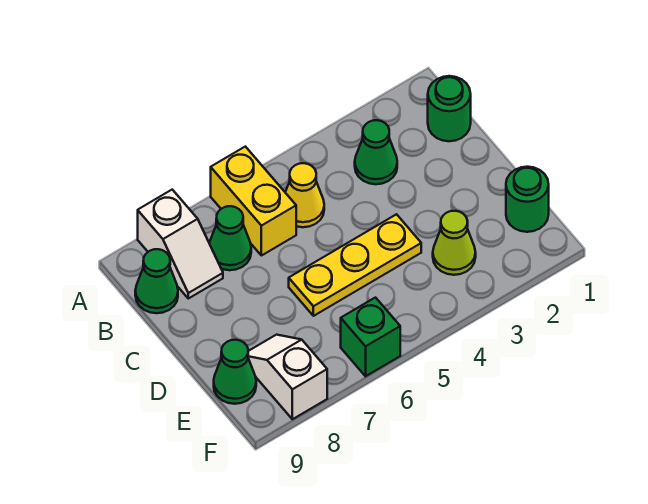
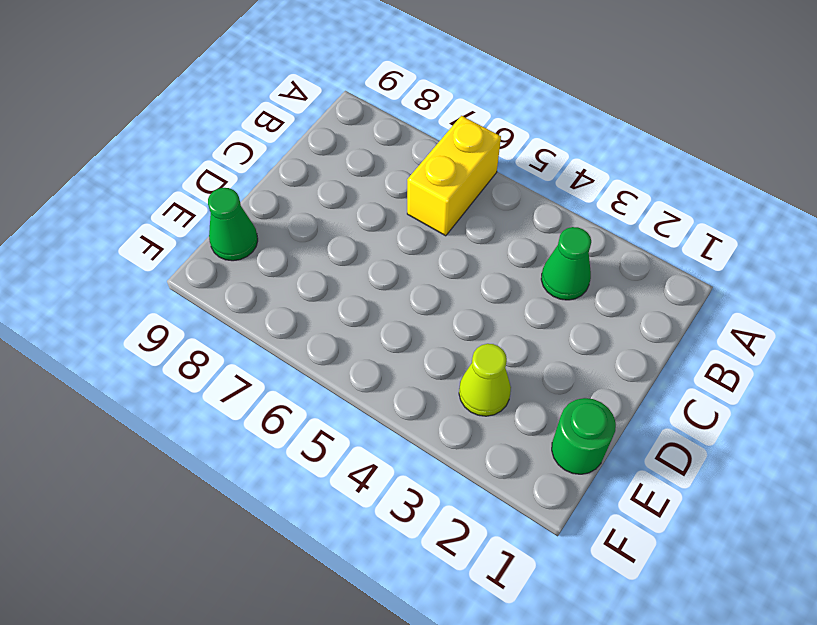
none -> white 1x2 slope [138,190,223,298]
none -> green 1x1 round brick [428,76,471,141]
none -> yellow 1x1 cone [285,163,324,227]

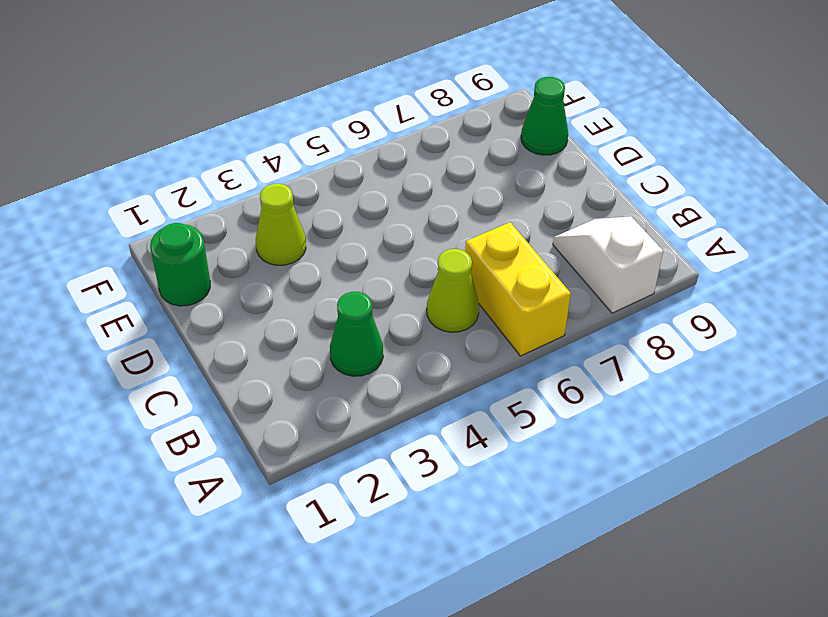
lime 1x1 cone [427,249,479,332] -> yellow 1x1 cone [285,163,324,227]
none -> green 1x1 round brick [428,76,471,141]
none -> green 1x1 cone [209,206,251,270]
none -> green 1x1 cone [135,249,178,313]

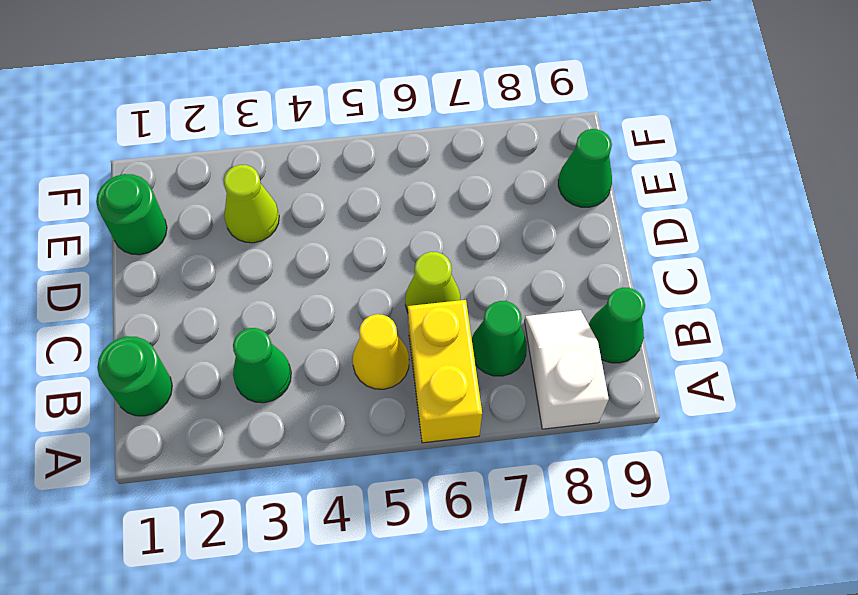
lime 1x1 cone [405,252,460,312] -> none
none -> yellow 1x3 plate [289,214,421,316]
none -> white 1x2 slope [248,335,327,419]
none -> green 1x1 brick [341,298,400,376]

